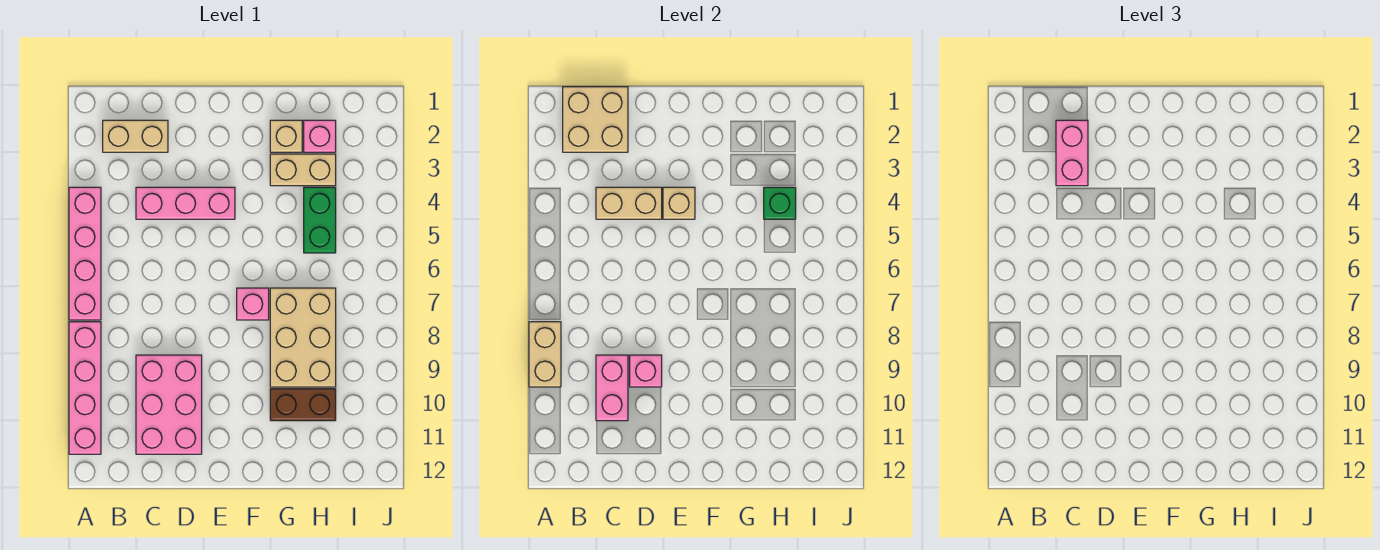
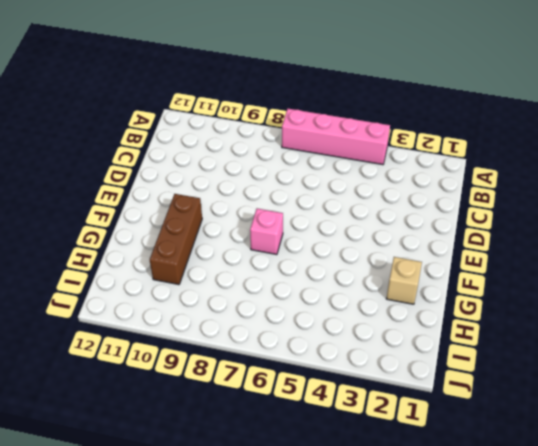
brown 1x3 brick [150,194,202,285] -> brown 1x2 brick [270,389,336,421]
none -> pink 1x4 brick [69,322,101,454]
none -> tan 1x2 brick [103,120,168,152]
none -> pink 1x3 brick [136,187,235,219]

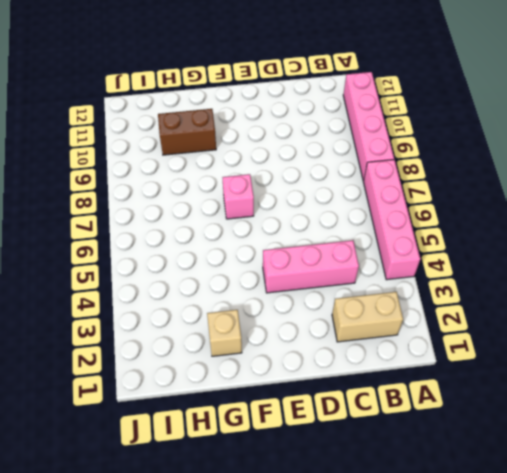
none -> pink 2x3 brick [136,355,202,454]
none -> tan 1x2 brick [270,154,336,186]
none -> tan 2x3 brick [270,288,336,387]

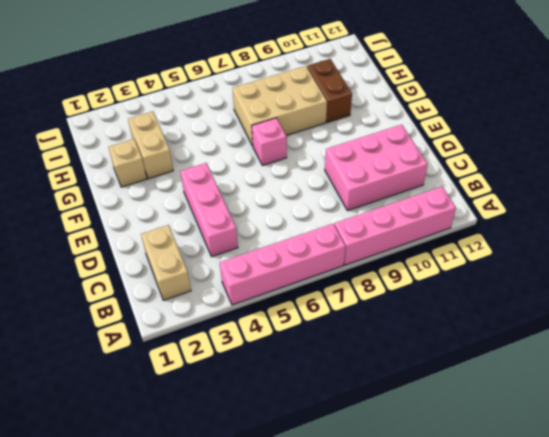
none -> pink 1x1 brick [304,120,336,152]
none -> green 1x2 brick [304,187,336,253]
none -> tan 1x2 brick [529,322,561,387]

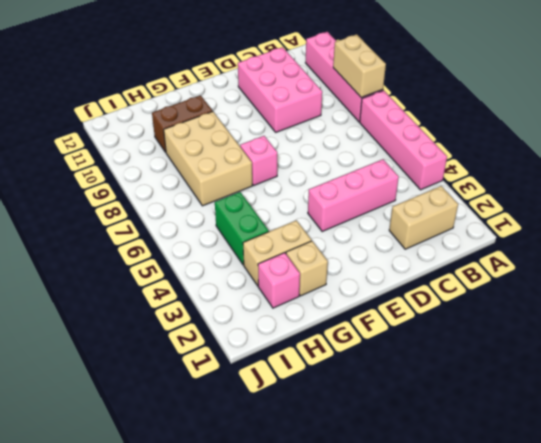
none -> tan 2x2 brick [563,87,628,152]
none -> tan 1x2 brick [596,187,662,219]
none -> pink 1x2 brick [596,355,628,421]

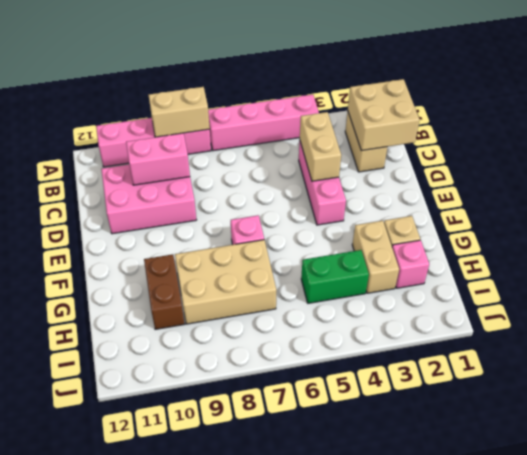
none -> pink 1x1 brick [630,355,662,387]
none -> tan 1x1 brick [663,187,695,219]
none -> green 1x1 brick [764,187,796,219]

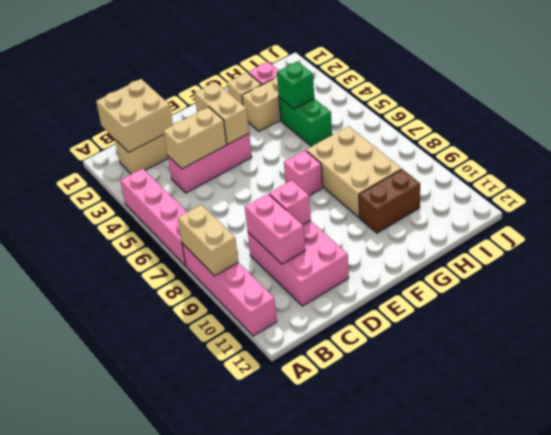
tan 1x2 brick [194,82,249,144] -> tan 1x1 brick [663,187,695,219]
none -> pink 1x2 brick [1056,120,1088,186]

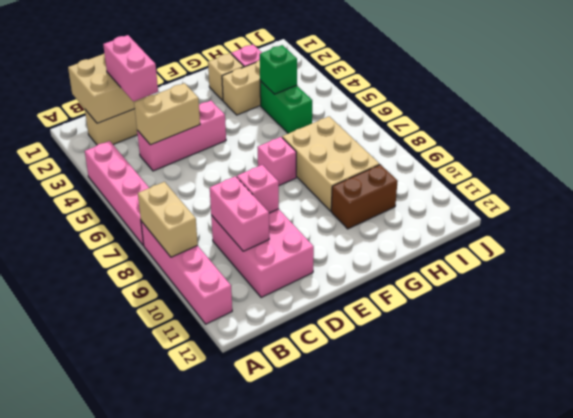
none -> tan 1x1 brick [663,187,695,219]

